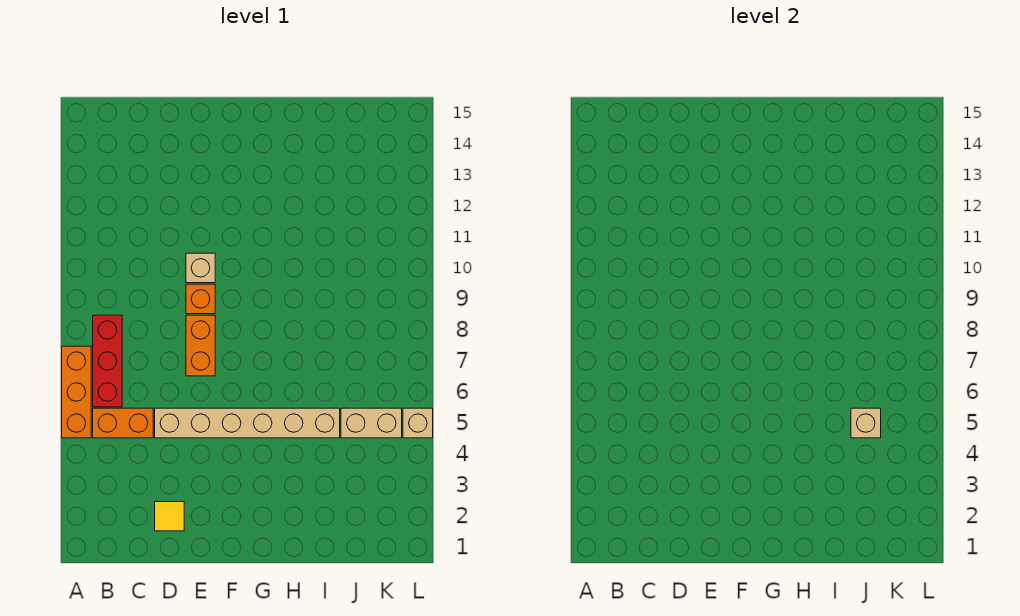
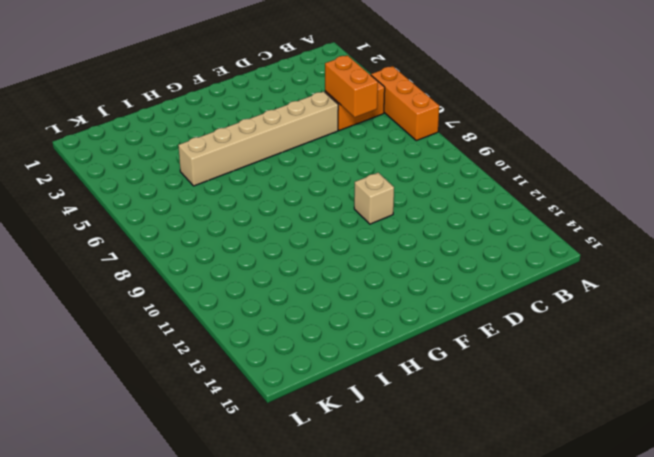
orange 1x2 brick [325,55,378,117] -> orange 1x2 brick moved to [186,315,215,376]
none -> red 1x3 brick [93,315,122,407]
none -> yellow 1x1 tile [155,502,184,531]

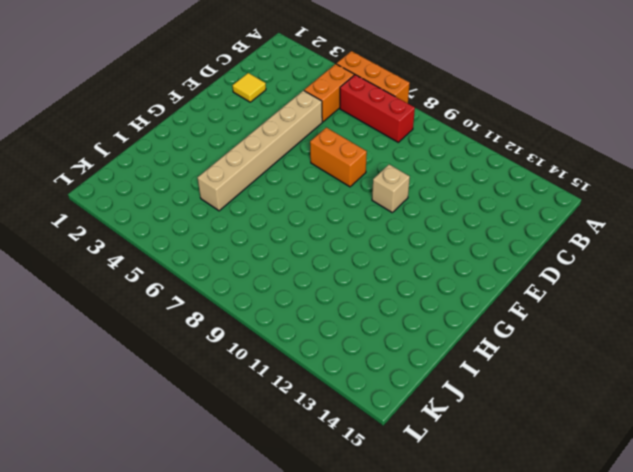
none -> orange 1x1 brick [186,284,215,314]
none -> tan 1x2 brick [341,408,402,438]

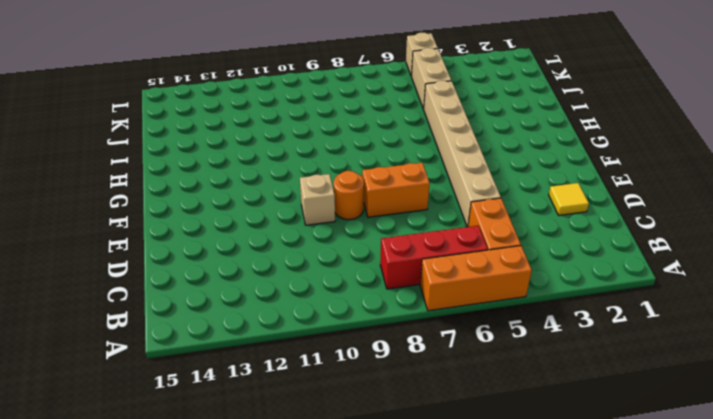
orange 1x1 round brick [334,171,364,220] -> orange 1x1 brick [186,284,215,314]
none -> tan 1x1 brick [851,408,881,438]

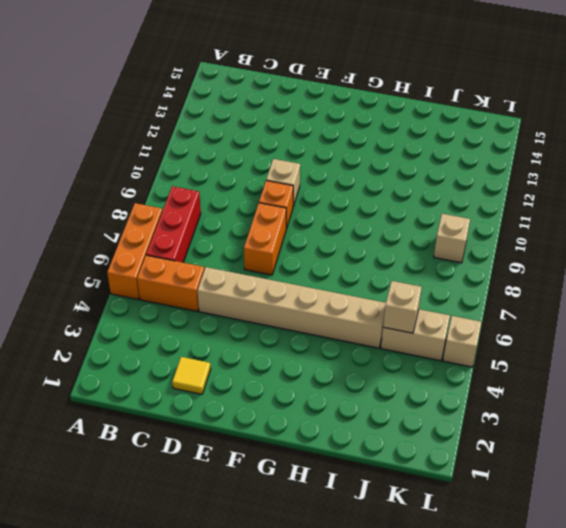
tan 1x1 brick [434,214,470,263] -> none

